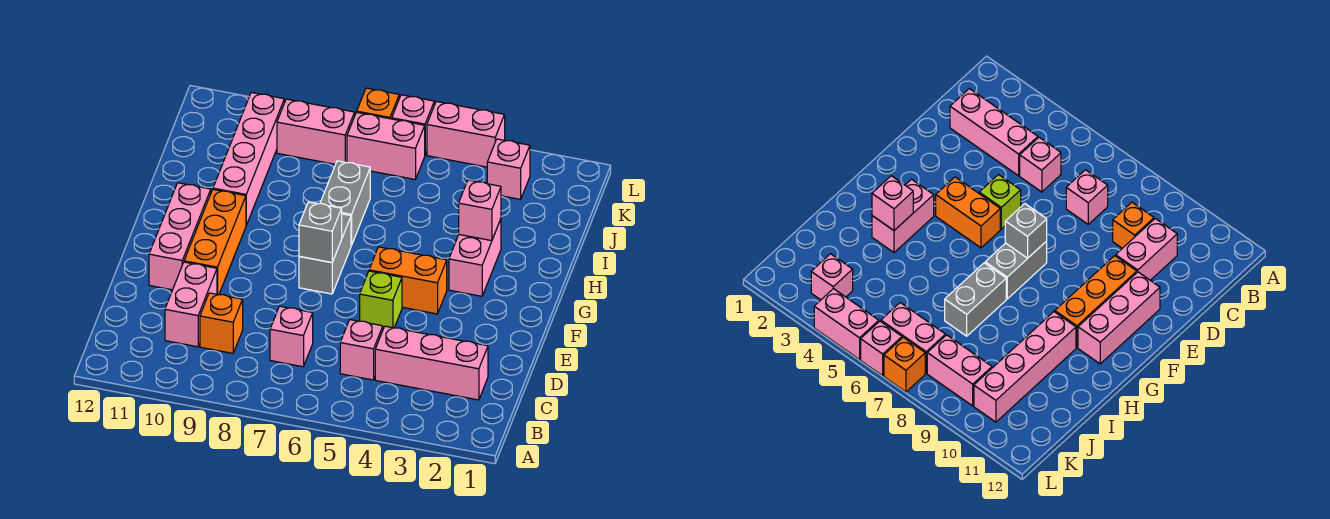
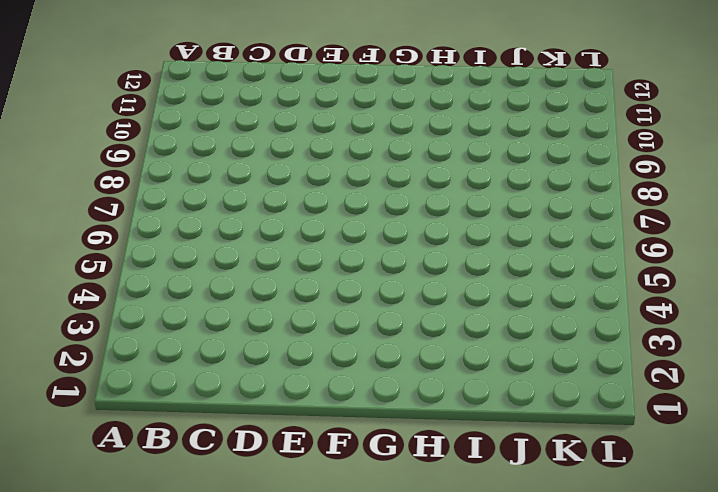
none -> pink 1x3 brick [375,326,488,400]
none -> pink 1x1 brick [340,320,383,380]
none -> pink 1x1 brick [270,306,313,367]

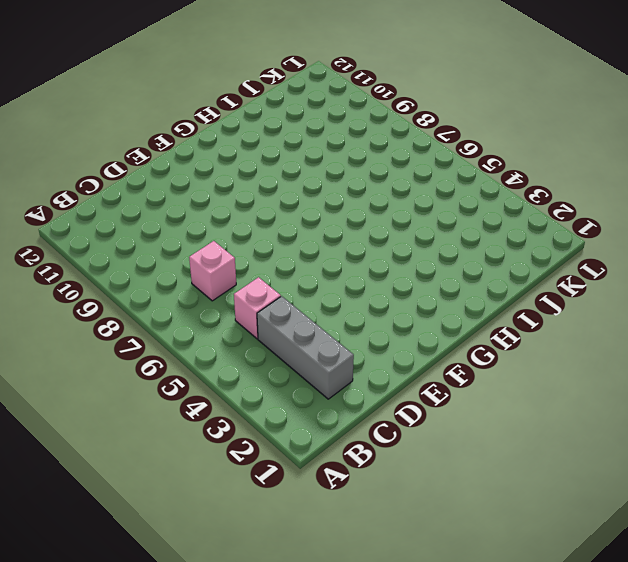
grey 1x3 brick [257,296,354,399] -> pink 1x3 brick [375,326,488,400]
none -> orange 1x1 brick [200,293,243,353]
none -> pink 1x2 brick [165,262,217,347]
none -> lime 1x1 brick [360,271,402,329]

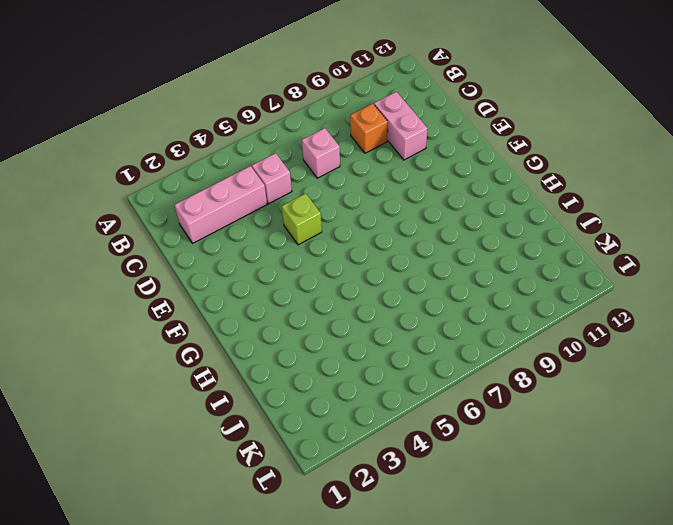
none -> orange 1x3 brick [184,190,246,295]
none -> pink 1x3 brick [149,183,211,290]
none -> orange 1x2 brick [369,247,447,314]

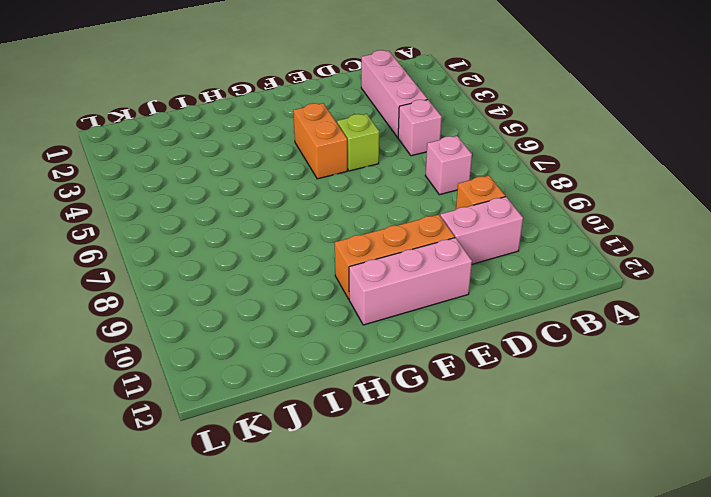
none -> grey 1x2 brick [299,214,351,294]
none -> pink 1x2 brick [449,219,501,296]
none -> grey 1x2 brick [320,161,370,245]

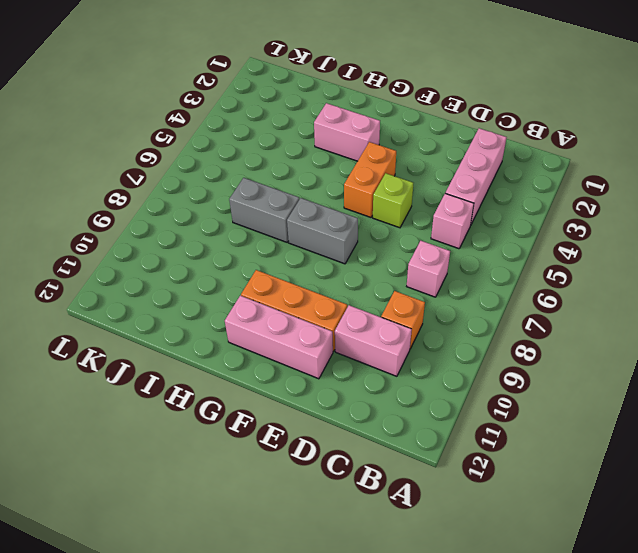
none -> pink 1x4 brick [213,92,284,225]
none -> pink 1x1 brick [487,139,530,199]
none -> pink 1x2 brick [347,112,425,179]

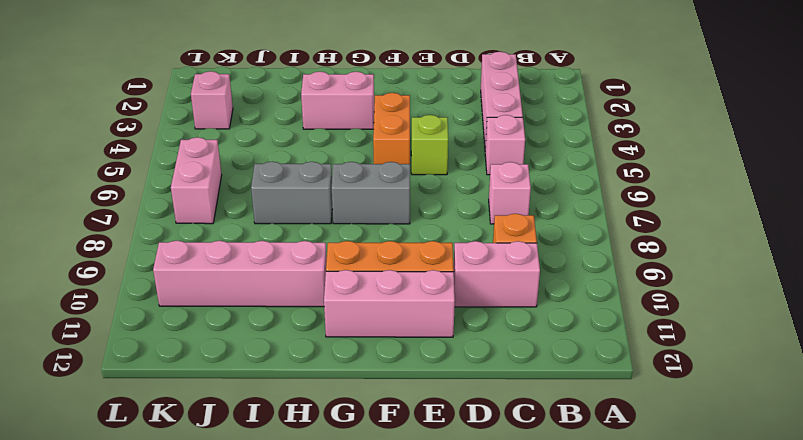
none -> pink 1x2 brick [277,99,355,164]
none -> pink 1x2 brick [427,101,505,167]
none -> pink 1x1 brick [392,95,434,154]

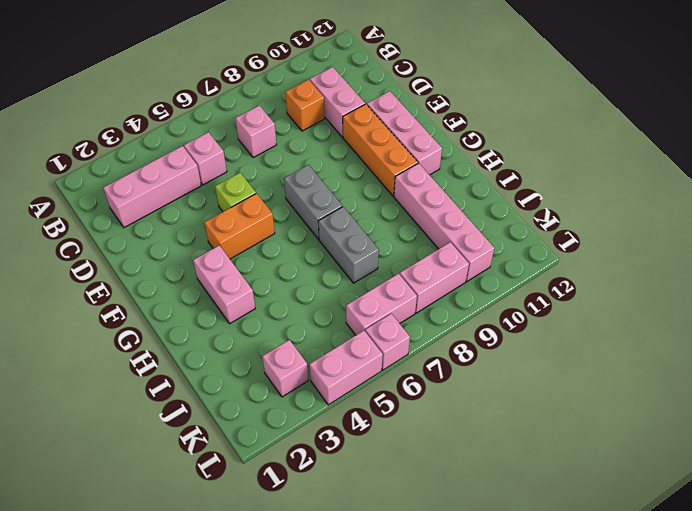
none -> orange 1x1 brick [357,88,399,119]
none -> grey 1x1 brick [299,202,342,262]
none -> pink 1x1 brick [459,180,501,241]

